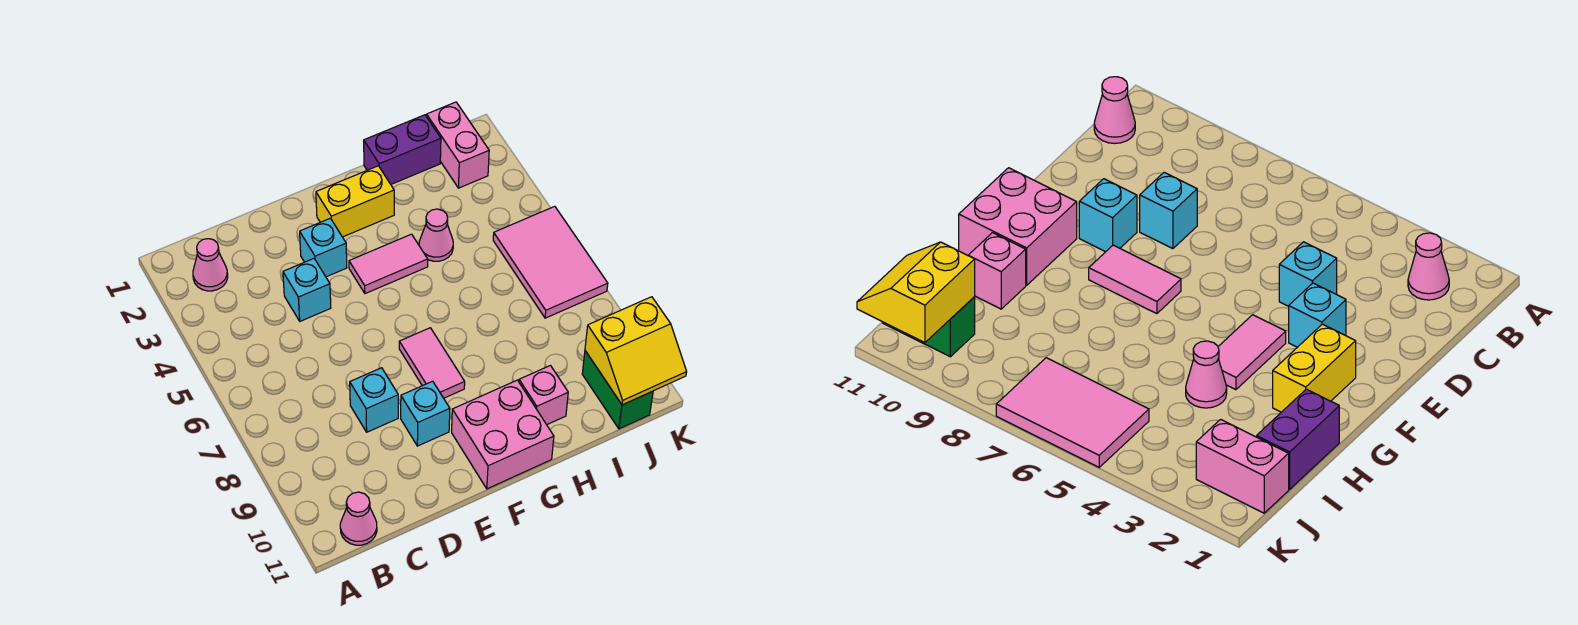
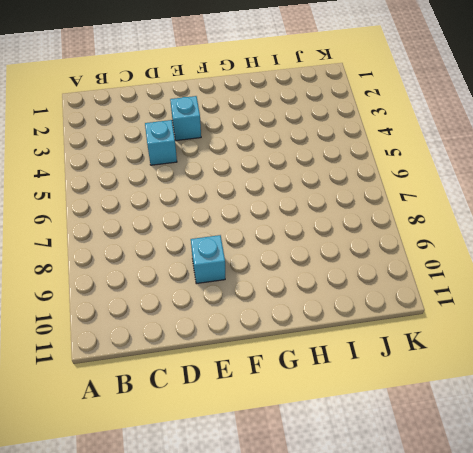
none -> pink 1x1 cone [193,239,228,291]
none -> pink 1x1 cone [340,492,377,545]
none -> cyan 1x1 brick [350,368,398,432]

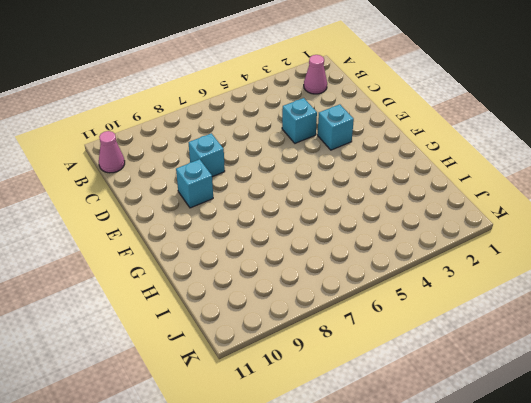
none -> yellow 1x2 brick [316,166,394,237]
none -> pink 1x2 tile [349,234,428,294]
none -> pink 1x2 tile [399,328,465,398]

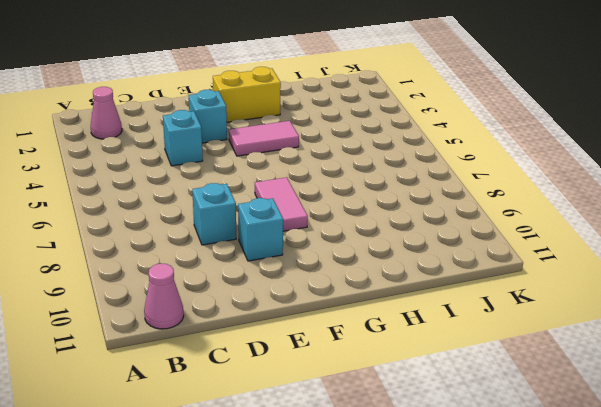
none -> pink 2x2 brick [452,380,554,489]
none -> purple 1x2 brick [364,115,441,184]
none -> pink 1x1 cone [419,209,453,261]

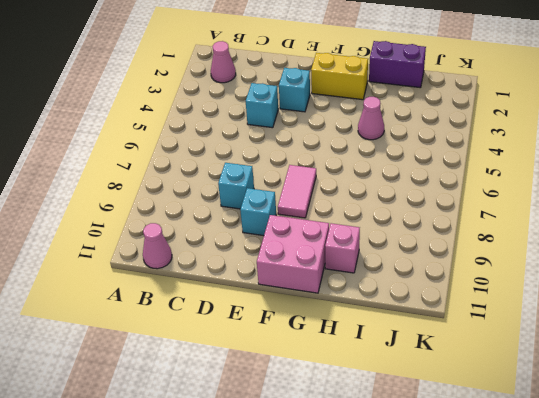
none -> pink 1x2 tile [349,234,428,294]
none -> pink 1x2 brick [427,102,489,188]
none -> pink 2x3 tile [493,206,608,318]

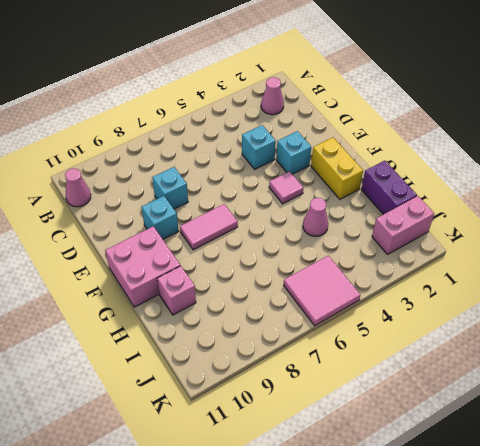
pink 1x1 tile [269,171,303,204] -> pink 1x2 tile [349,234,428,294]
pink 2x2 tile [284,256,360,326] -> pink 2x3 tile [493,206,608,318]
none -> green 1x2 brick [582,351,653,429]
none -> yellow 2x2 slope [585,297,687,405]

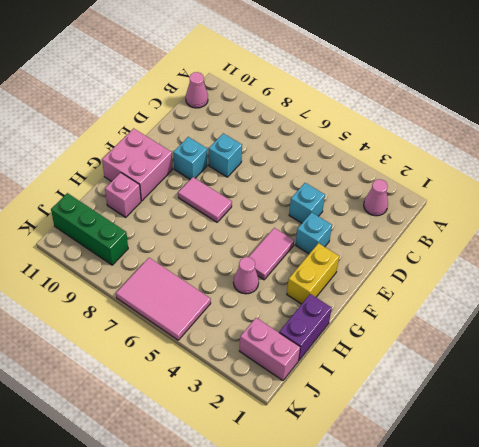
green 1x3 brick [51,193,128,265] -> green 1x2 brick [582,351,653,429]
none -> yellow 2x2 slope [585,297,687,405]

